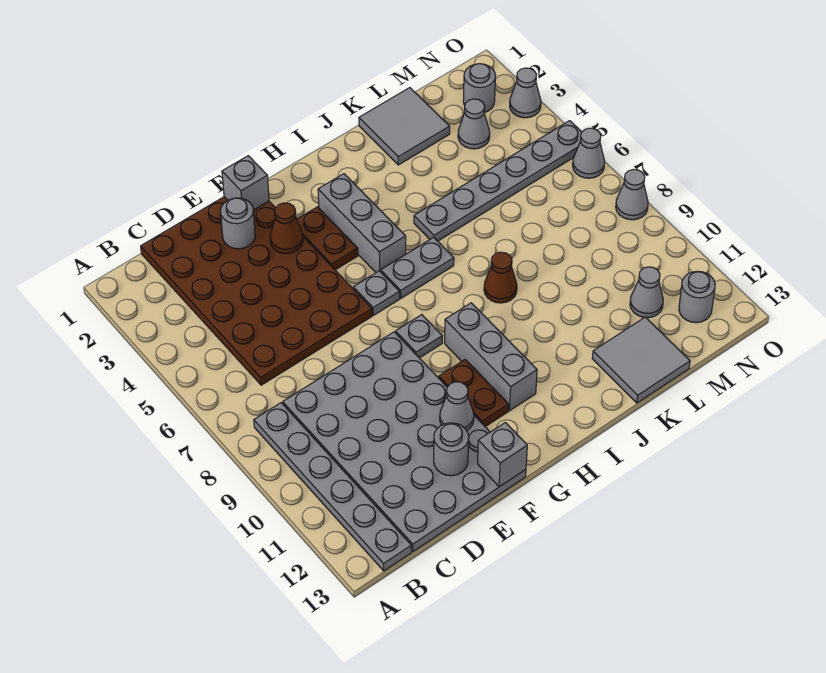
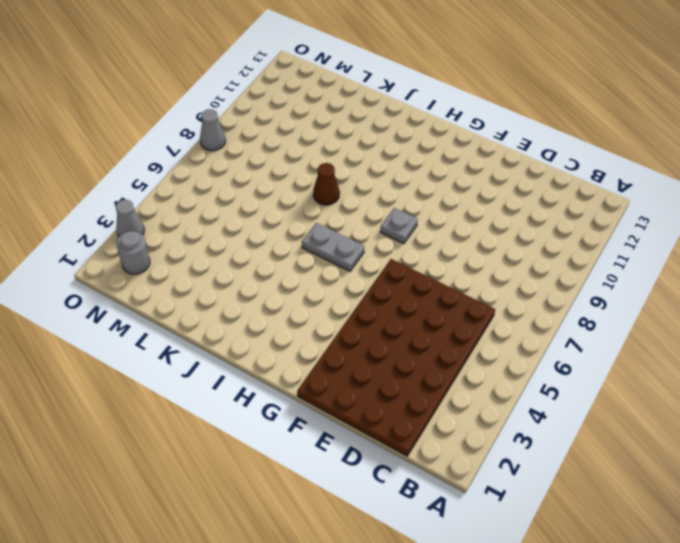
none -> grey 1x6 plate [254,403,411,571]
none -> grey 4x6 plate [283,332,526,551]
none -> brown 1x2 plate [297,207,358,270]

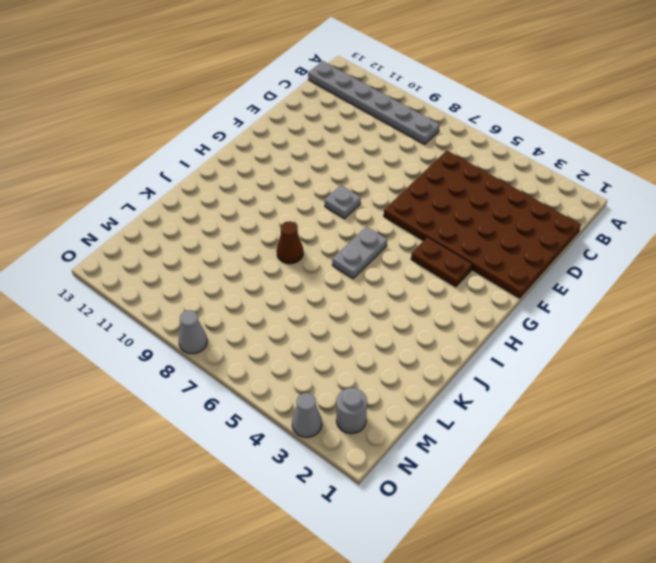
none -> grey 4x6 plate [283,332,526,551]
none -> grey 1x1 plate [353,271,400,315]
none -> brown 1x2 plate [439,360,509,427]

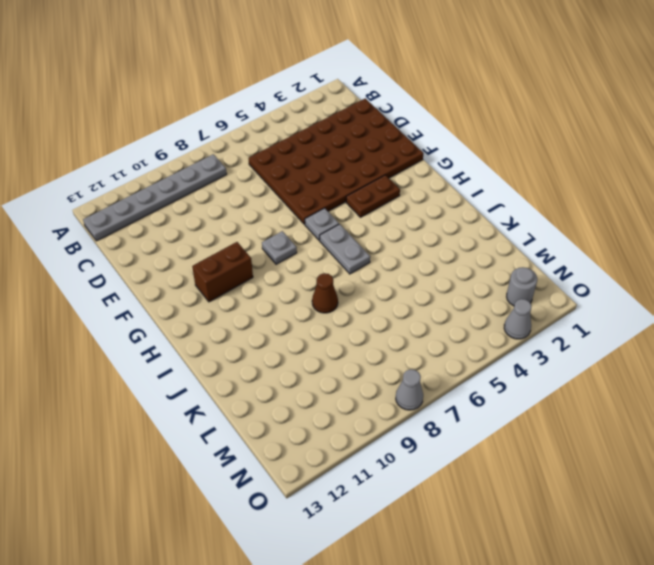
brown 1x2 brick [192,242,253,302] -> brown 1x2 plate [439,360,509,427]
none -> grey 4x6 plate [283,332,526,551]
none -> grey 1x3 brick [318,174,406,272]
none -> grey 1x3 brick [445,303,537,411]

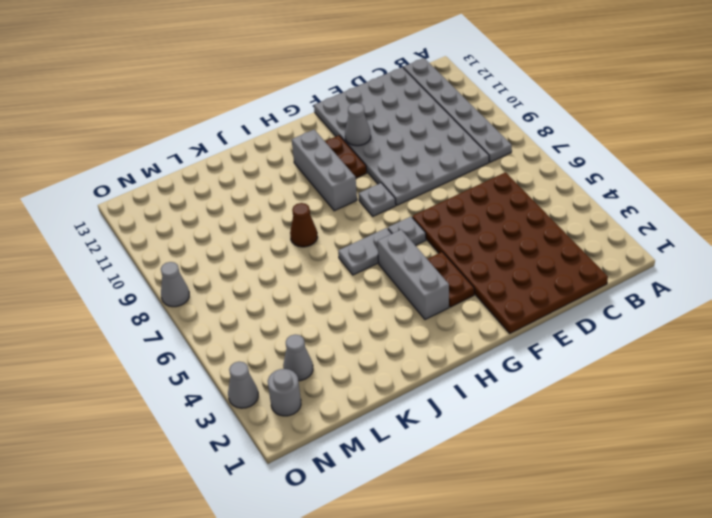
none -> grey 1x6 plate [414,121,582,241]
none -> grey 2x2 tile [359,88,450,165]
none -> grey 2x2 tile [592,317,690,403]

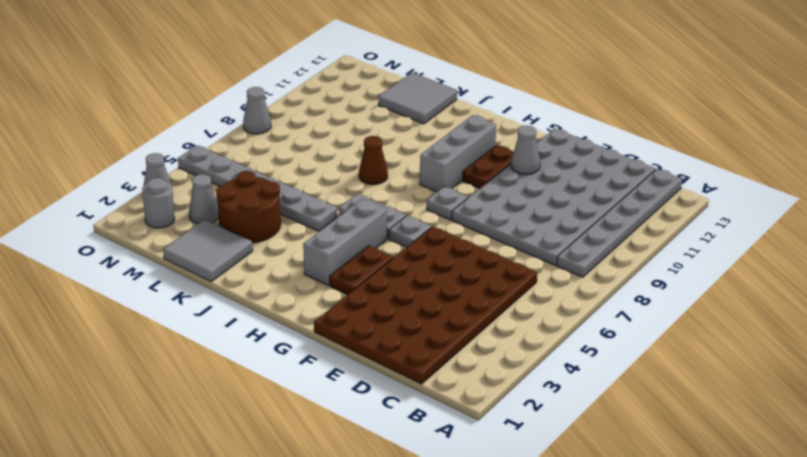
brown 2x2 round brick [216,171,281,243] -> none
none -> grey 1x1 cone [630,267,663,318]
none -> grey 1x1 round brick [679,271,715,323]
none -> grey 1x1 cone [573,128,605,178]

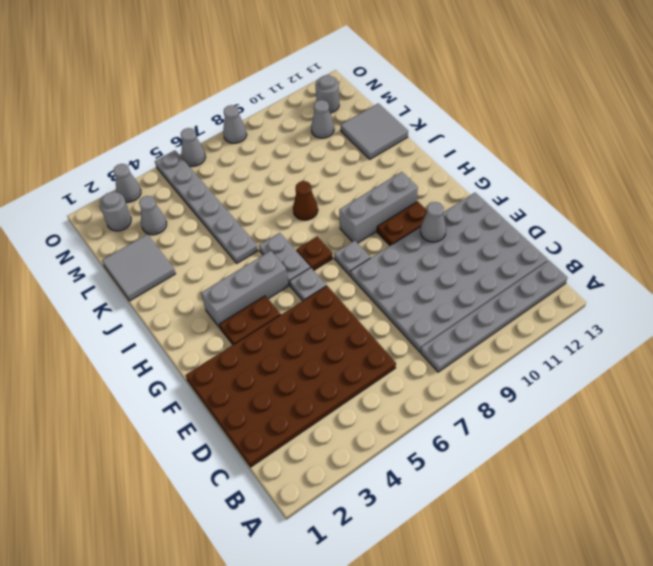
brown 1x1 plate [296,237,333,270] -> none
none -> grey 1x1 round brick [220,198,255,249]
none -> grey 1x1 round brick [434,423,469,476]
none -> grey 1x1 brick [222,156,269,210]

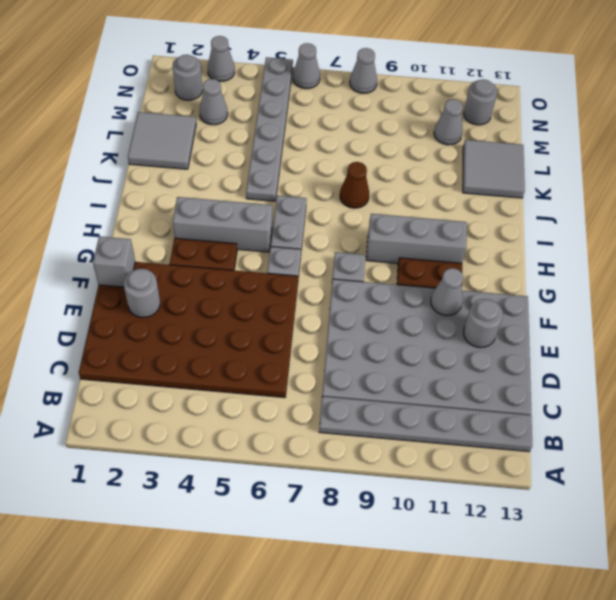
none -> brown 1x1 cone [270,203,303,254]
none -> grey 1x1 brick [478,423,527,487]

